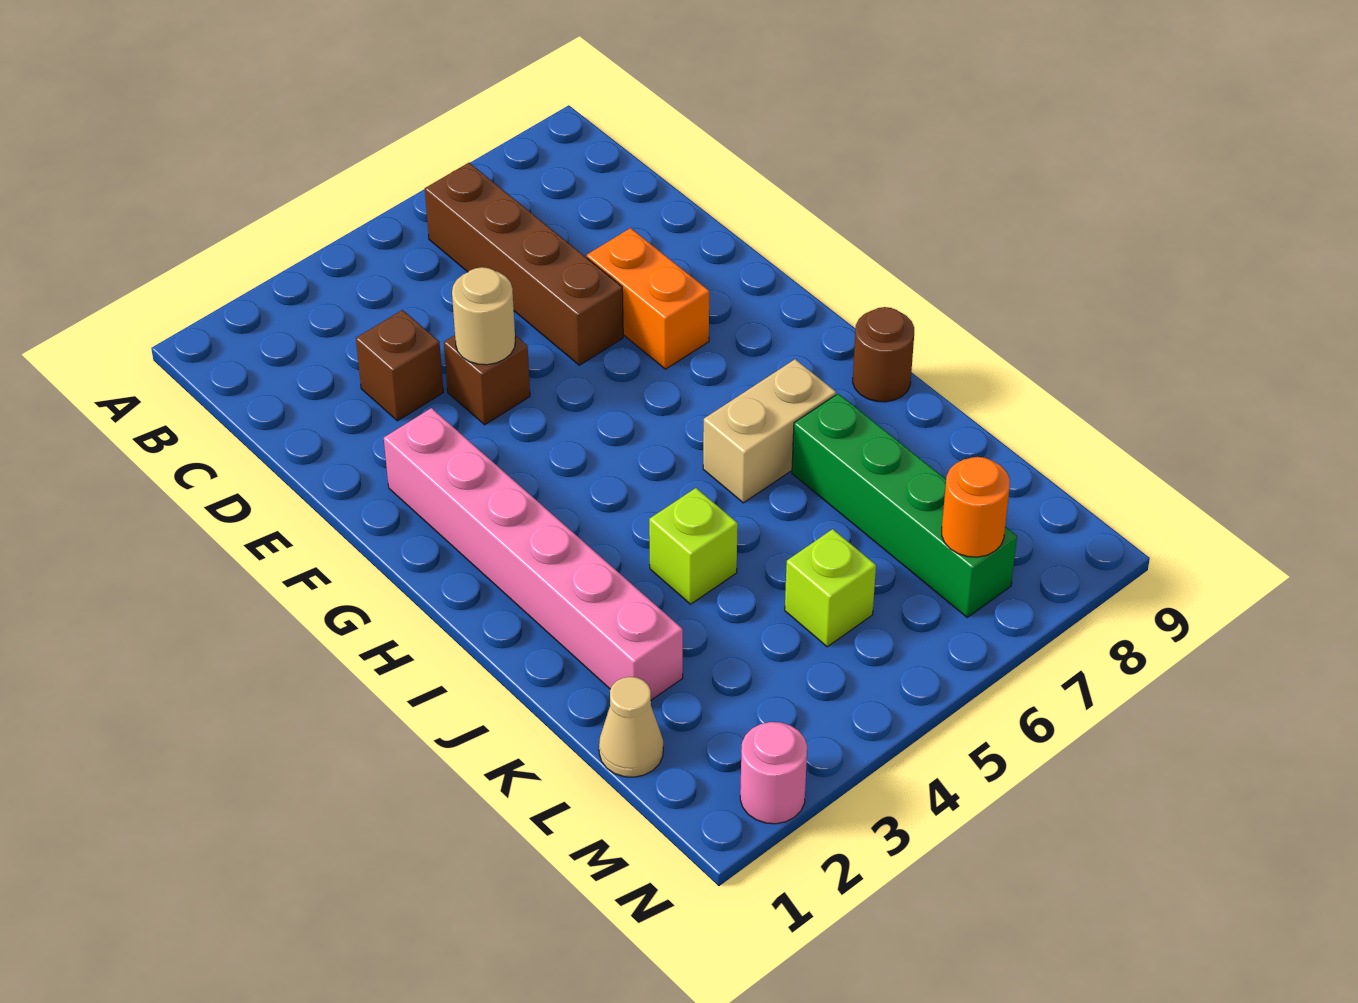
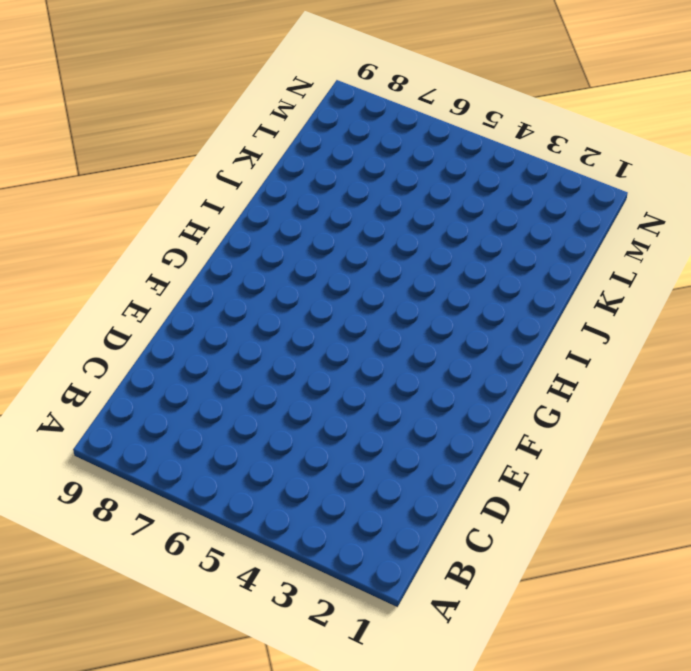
none -> brown 1x4 brick [425,163,623,365]
none -> brown 1x1 brick [356,310,443,421]
none -> brown 1x1 brick [444,335,530,425]

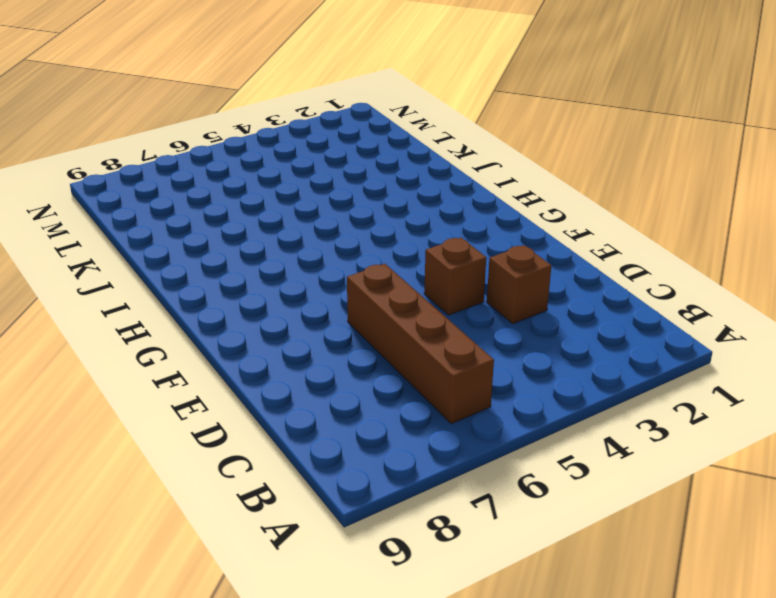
none -> orange 1x2 brick [587,228,709,369]
none -> pink 1x6 brick [384,408,683,700]
none -> tan 1x2 brick [703,359,836,503]

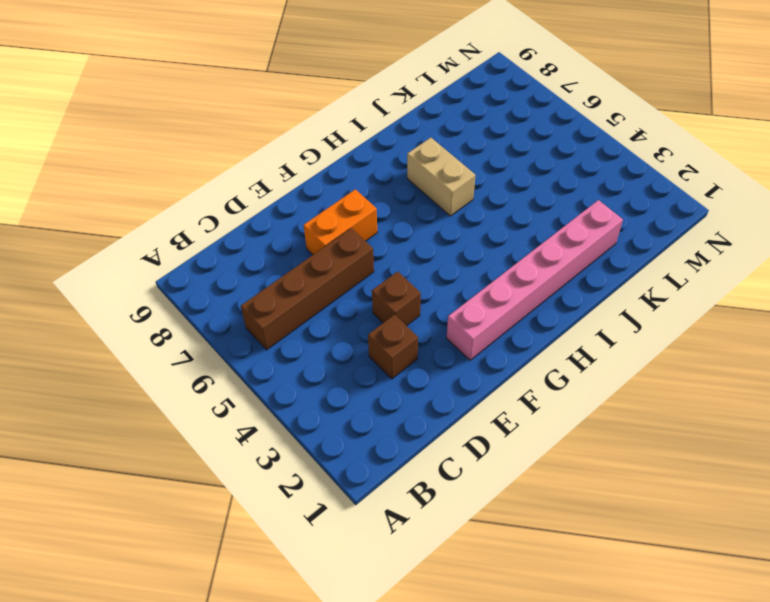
none -> brown 1x1 round brick [853,307,914,402]
none -> lime 1x1 brick [649,488,738,604]
none -> green 1x4 brick [792,394,1017,617]

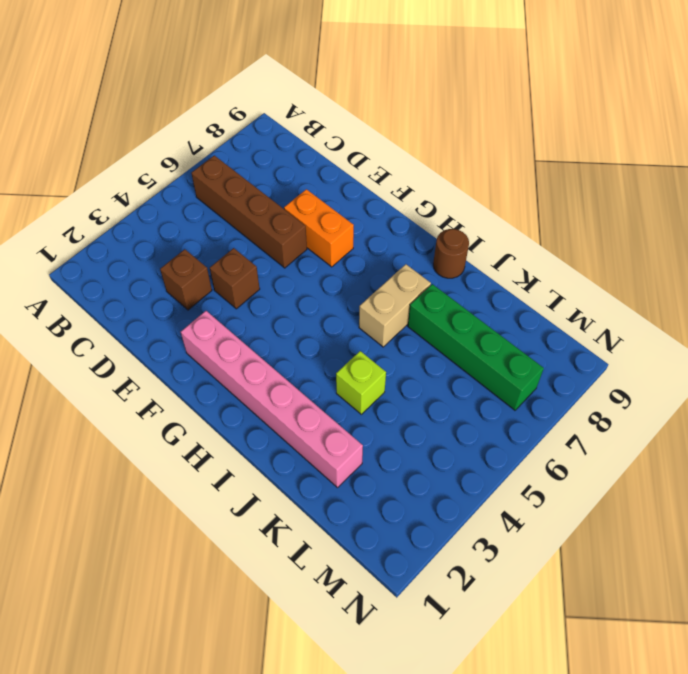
none -> tan 1x1 cone [599,677,663,777]
none -> lime 1x1 brick [785,529,876,647]
none -> pink 1x1 round brick [740,722,807,824]

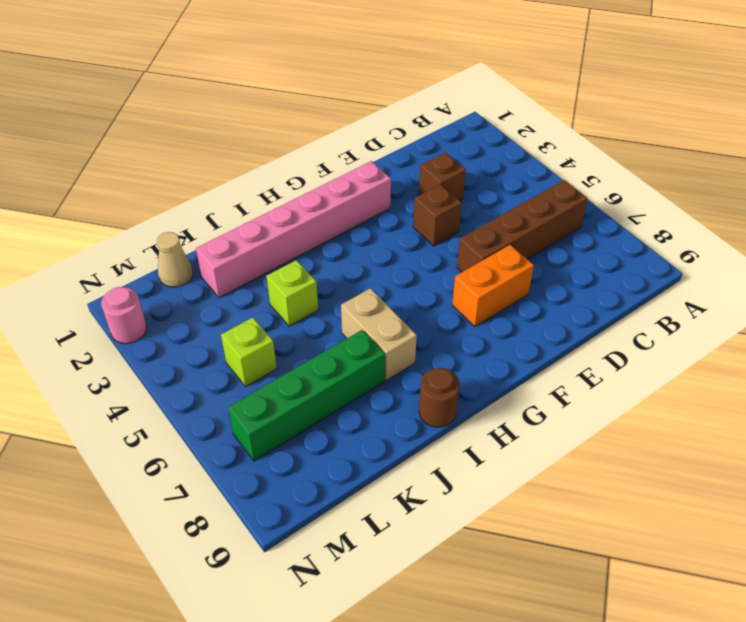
none -> tan 1x1 round brick [452,267,515,365]
none -> orange 1x1 round brick [942,457,1010,557]

